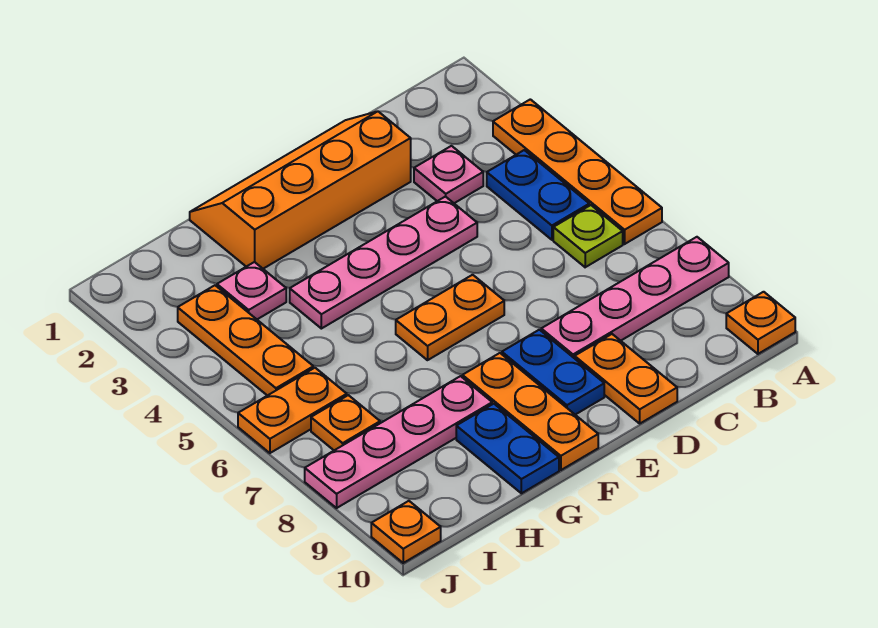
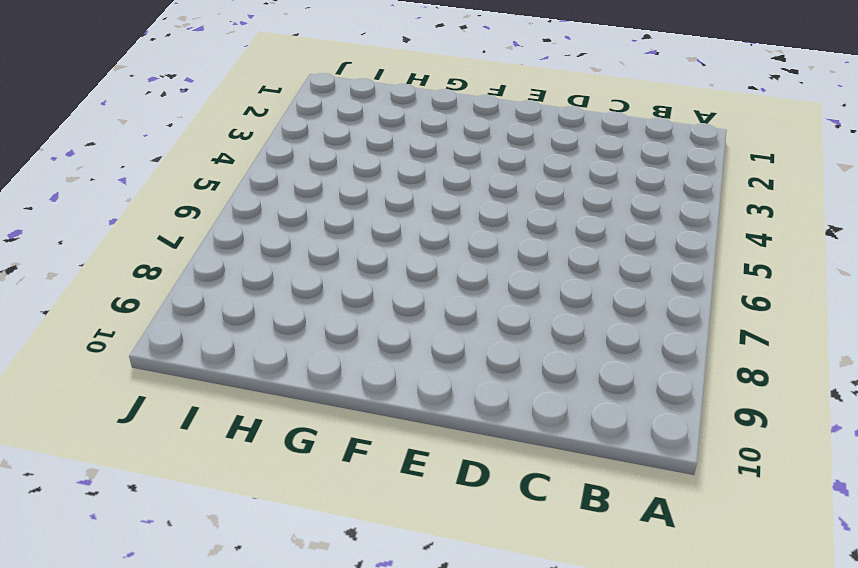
none -> orange 1x4 plate [493,99,662,244]
none -> pink 1x4 plate [541,237,729,358]
none -> orange 1x1 plate [726,292,795,354]

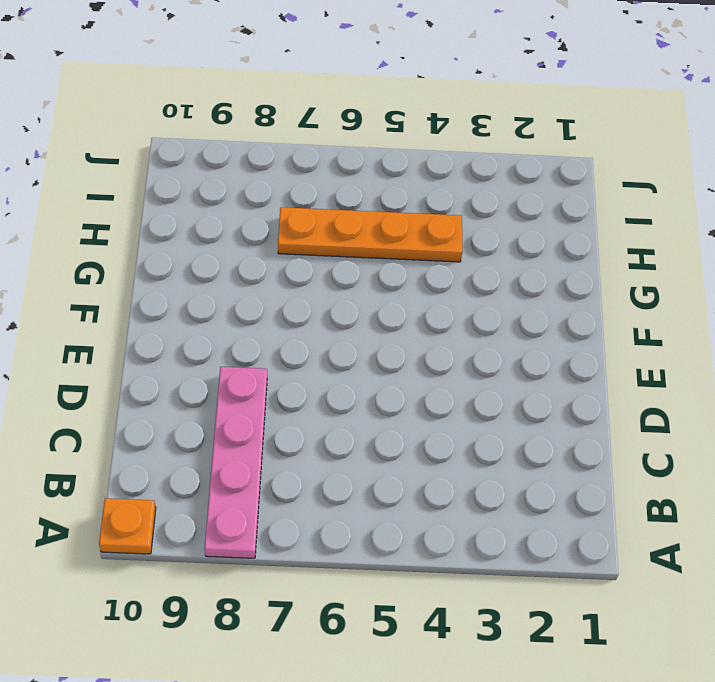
orange 1x4 plate [278,207,462,262] -> orange 1x4 plate moved to [493,99,662,244]
none -> blue 1x2 plate [487,150,589,240]
none -> lime 1x1 plate [553,205,623,267]
none -> pink 1x1 plate [414,146,483,203]

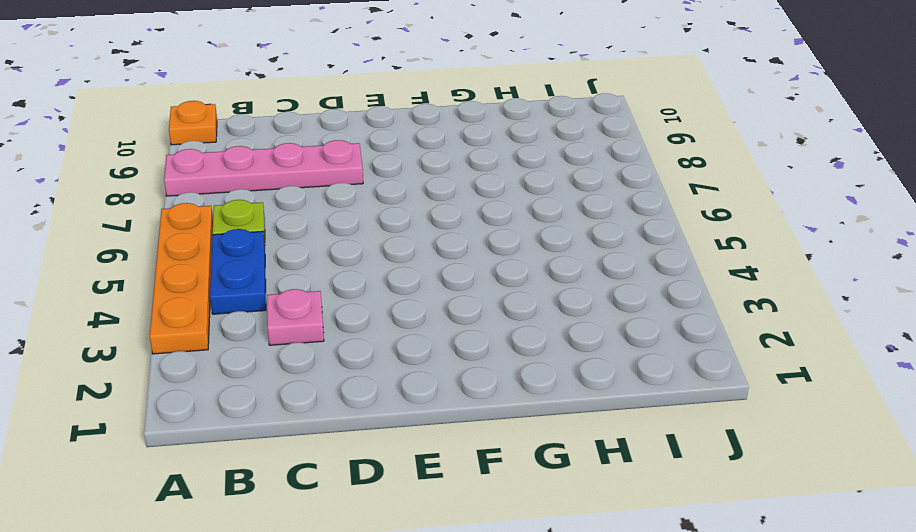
none -> orange 2x4 slope [190,111,411,269]
none -> pink 1x4 plate [290,196,477,329]
none -> orange 1x2 plate [575,334,677,423]

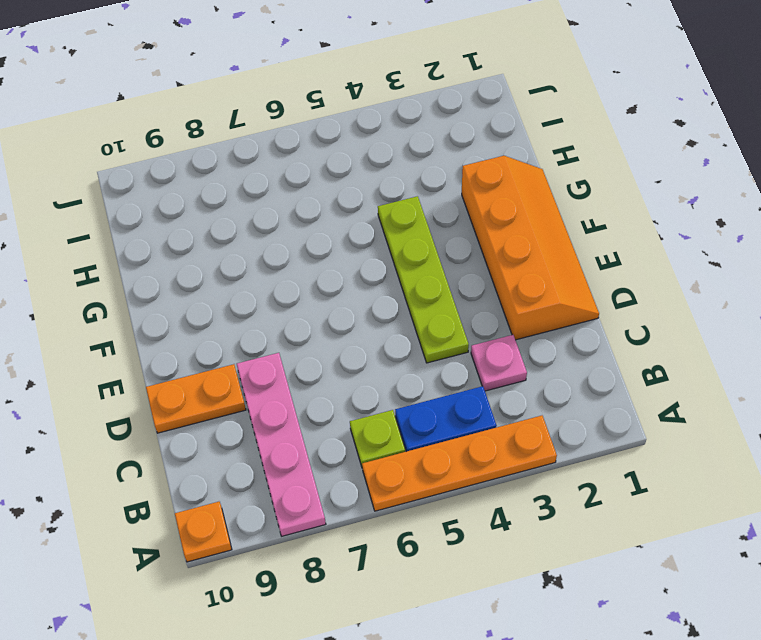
lime 1x4 plate [378,196,469,363] -> pink 1x4 plate [290,196,477,329]
none -> orange 1x2 plate [396,275,504,360]
none -> blue 1x2 plate [502,330,604,415]
none -> orange 1x3 plate [462,353,598,470]

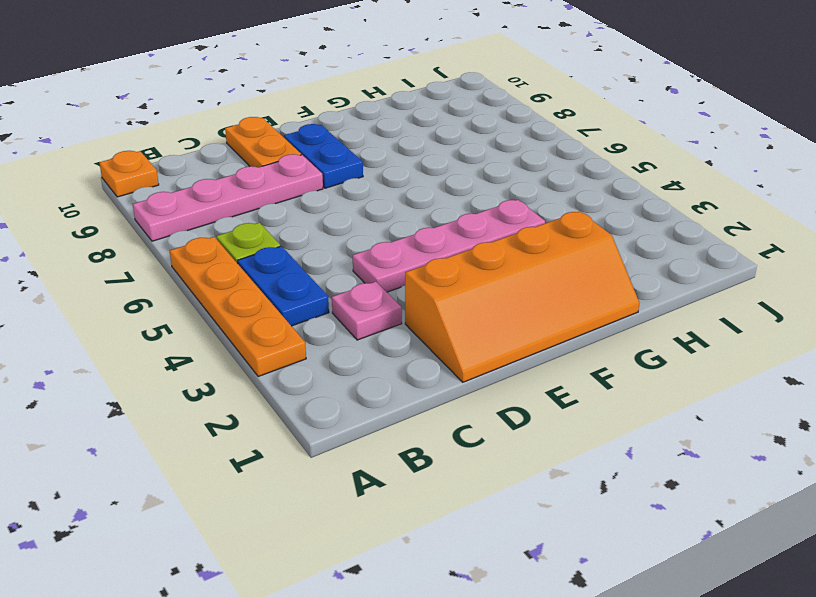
none -> orange 1x2 plate [396,275,504,360]
none -> orange 1x3 plate [462,353,598,470]
none -> pink 1x4 plate [305,376,492,508]

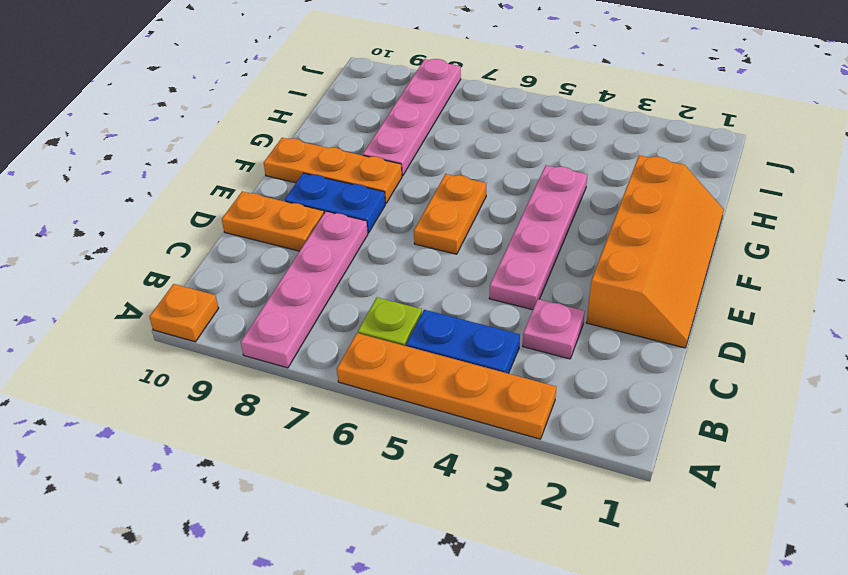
none -> blue 1x2 plate [456,404,559,493]
none -> pink 1x1 plate [217,262,286,319]
none -> orange 1x3 plate [178,285,313,396]

